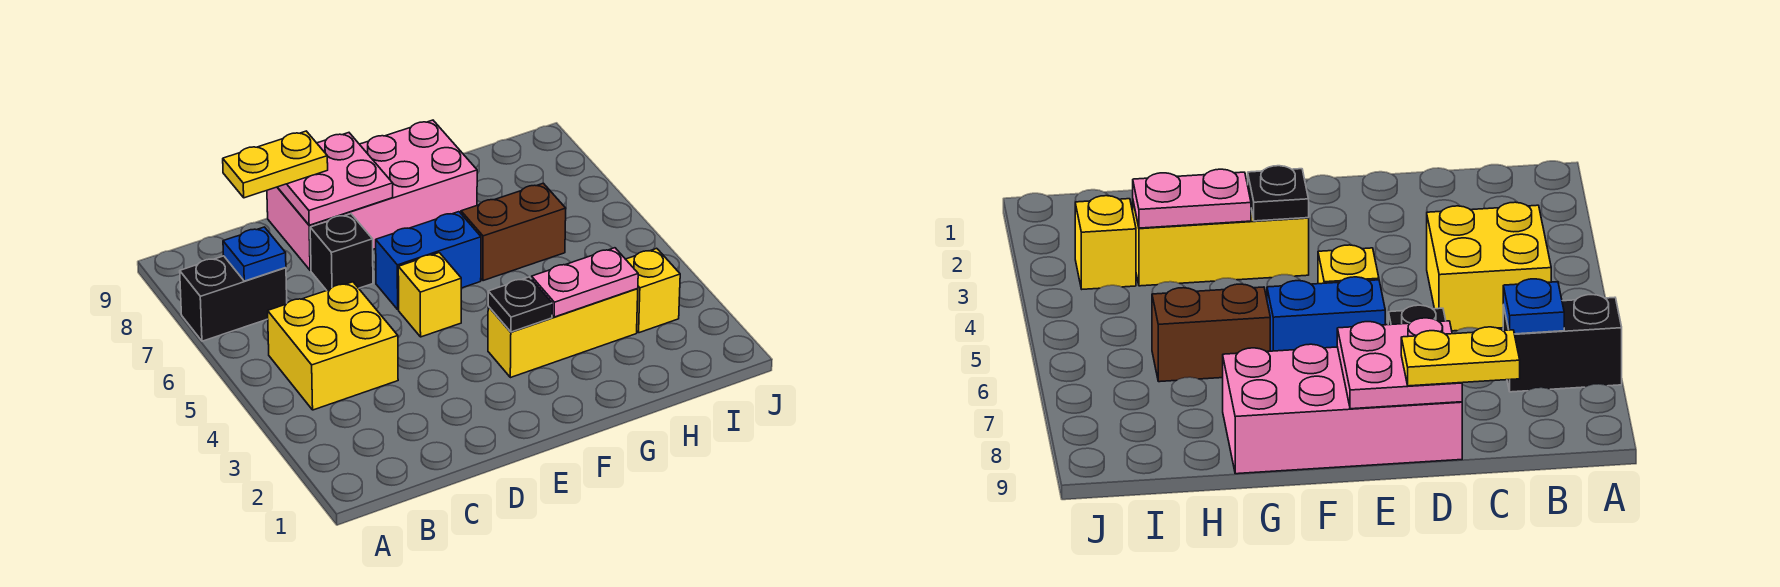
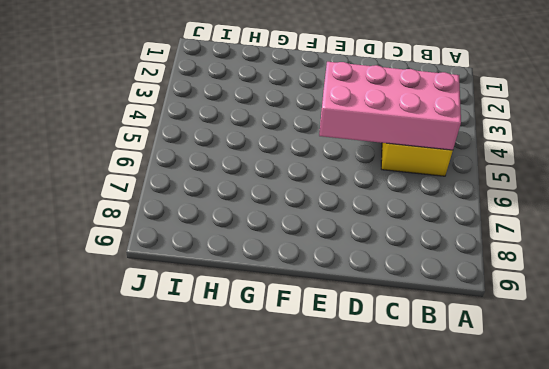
pink 2x4 brick [319,62,461,150] -> pink 2x4 brick moved to [267,120,477,270]
none -> black 1x2 brick [180,256,287,341]
none -> black 1x1 brick [310,214,373,290]
none -> yellow 1x1 brick [398,253,461,337]

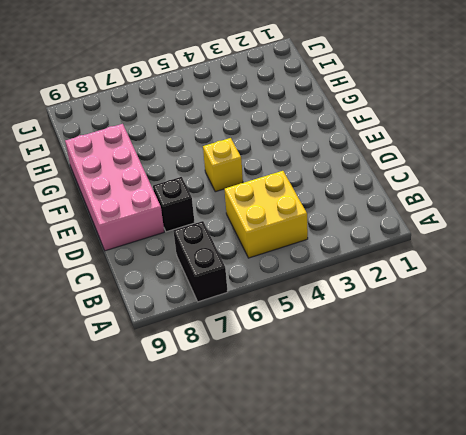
none -> blue 1x2 brick [376,212,481,310]
none -> yellow 1x3 brick [488,289,638,378]
none -> brown 1x2 brick [461,183,566,281]

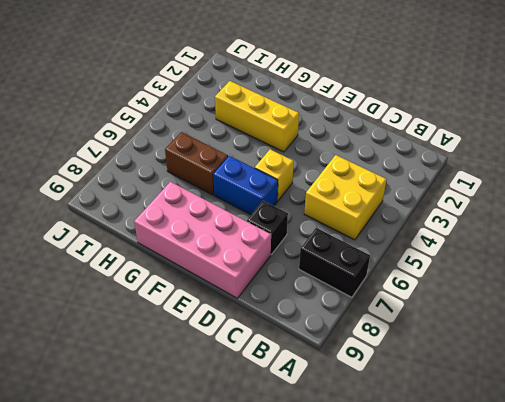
none -> yellow 1x1 brick [626,248,680,333]
none -> blue 1x1 plate [223,227,286,281]
none -> pink 2x2 plate [278,133,393,225]

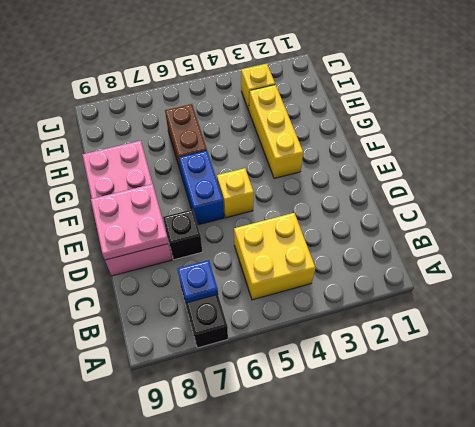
none -> black 1x1 plate [488,277,552,332]
none -> pink 1x2 plate [531,248,638,317]
none -> yellow 1x2 plate [223,131,328,198]

